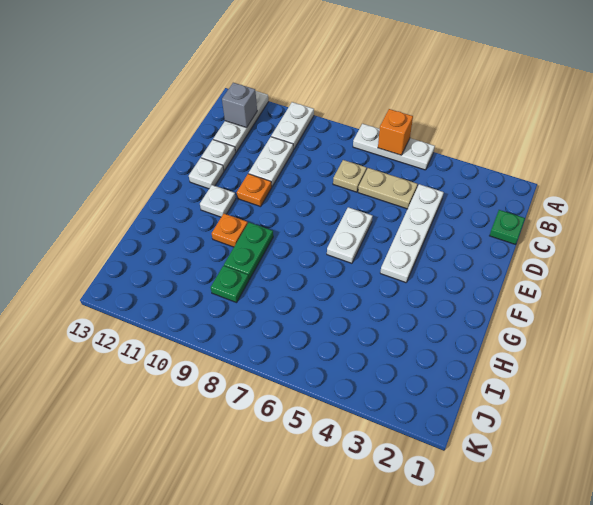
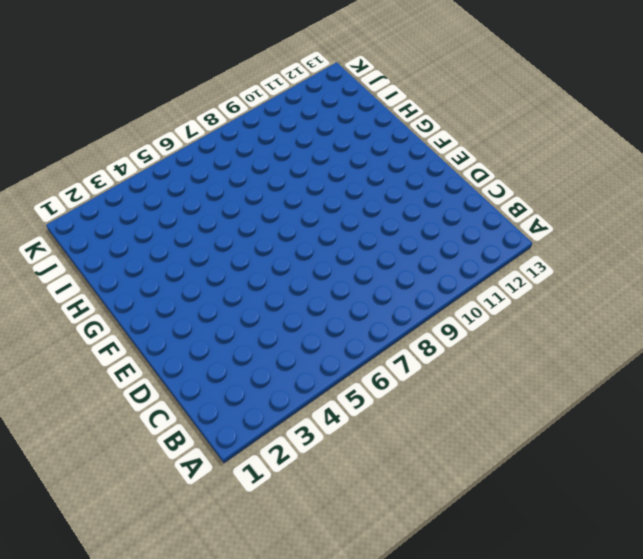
none -> white 1x3 plate [353,124,435,170]
none -> white 1x2 plate [271,102,314,150]
none -> white 1x3 plate [213,91,269,152]

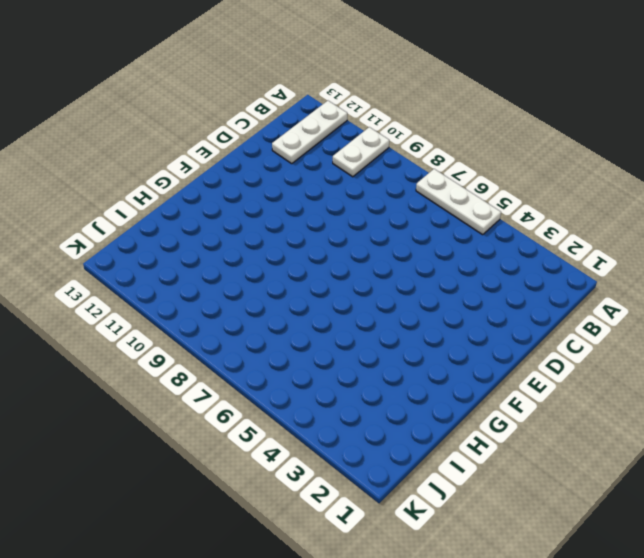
none -> green 1x1 plate [490,210,525,244]
none -> white 1x4 plate [380,184,444,283]
none -> tan 1x2 plate [358,168,417,209]

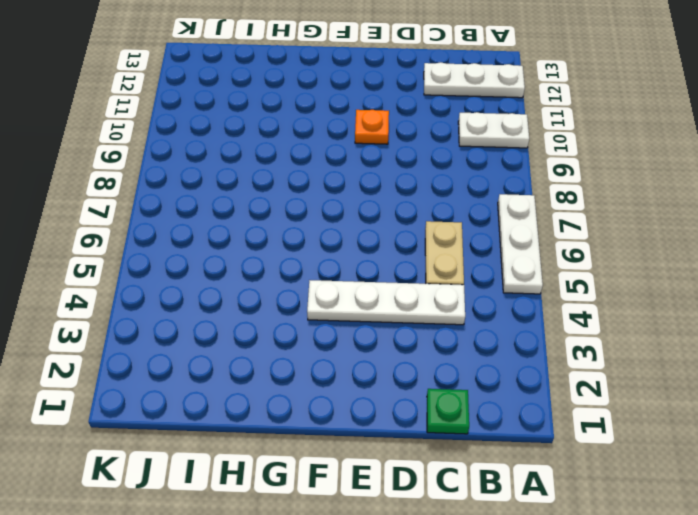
none -> tan 1x1 plate [333,160,367,192]
none -> white 1x2 plate [249,137,293,187]
none -> white 1x1 plate [201,140,236,171]

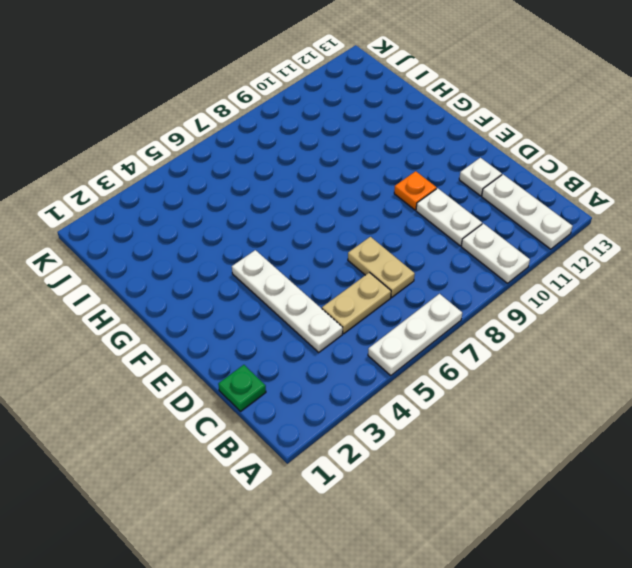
tan 1x2 plate [348,237,415,297] -> tan 1x1 plate [333,160,367,192]
none -> white 1x2 plate [327,207,373,263]
none -> white 1x1 plate [189,158,224,189]
none -> white 1x1 plate [200,185,236,217]

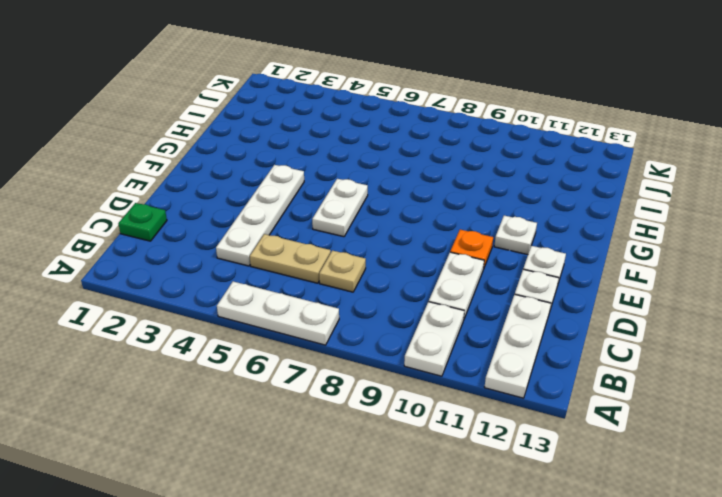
none -> green 1x2 plate [224,222,273,280]
none -> orange 1x1 plate [212,214,248,247]
none -> green 1x1 plate [211,266,249,303]

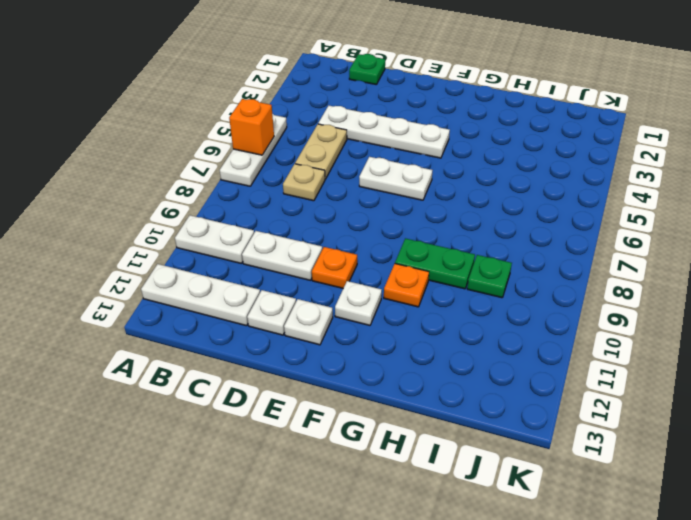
none -> grey 1x1 brick [222,83,257,128]

